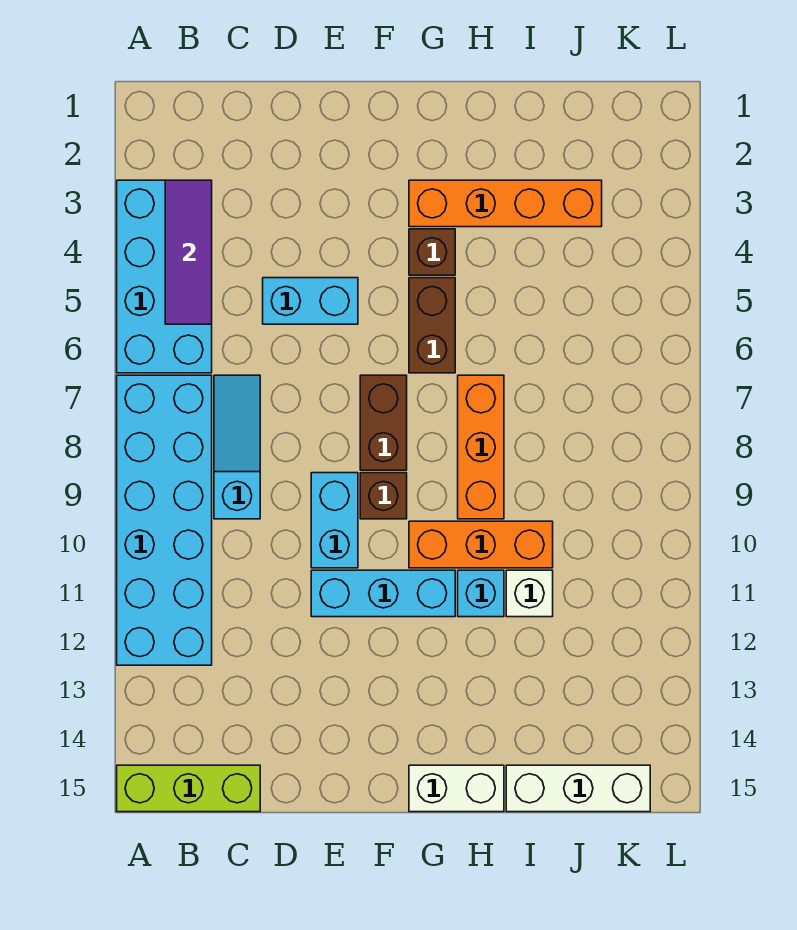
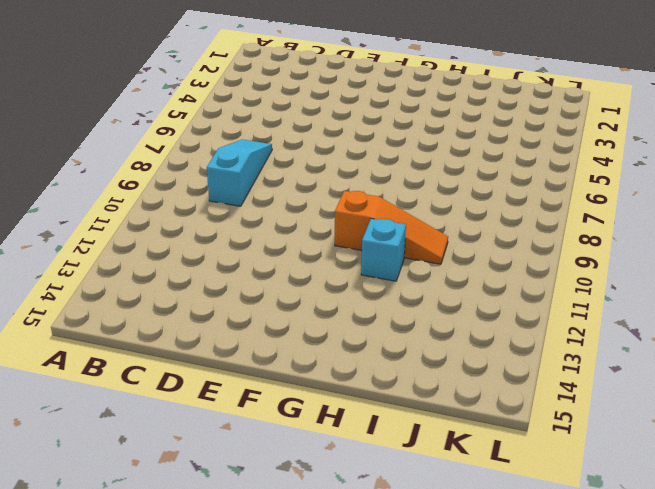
orange 1x3 slope [335,191,448,264] -> orange 1x3 brick [409,521,553,568]
none -> cyan 2x4 brick [117,180,212,373]
none -> cyan 2x6 brick [117,375,212,665]
none -> lime 1x3 brick [117,765,260,812]

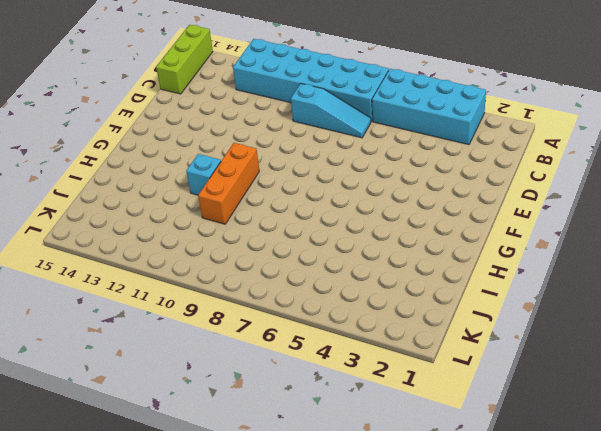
none -> cyan 1x2 brick [263,278,358,324]
none -> cyan 1x2 brick [311,473,358,568]
none -> cyan 1x3 brick [311,570,455,617]

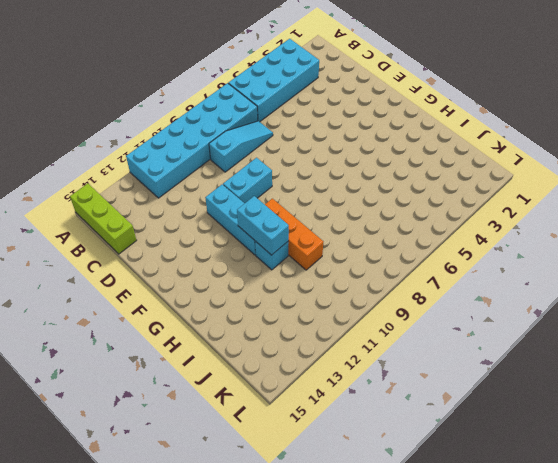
cyan 1x2 brick [237,196,289,255] -> cyan 1x2 brick moved to [263,278,358,324]
none -> brown 1x2 brick [360,375,407,470]
none -> brown 1x1 brick [360,473,407,519]
none -> orange 1x4 brick [409,180,602,227]

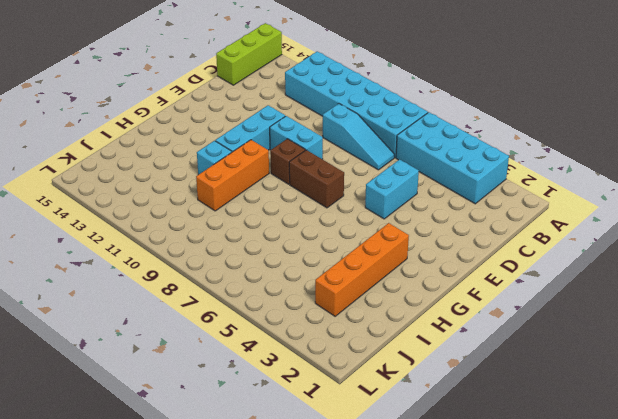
none -> brown 1x1 brick [409,229,455,275]
none -> brown 1x2 brick [409,278,455,373]
none -> white 1x2 brick [409,765,504,812]

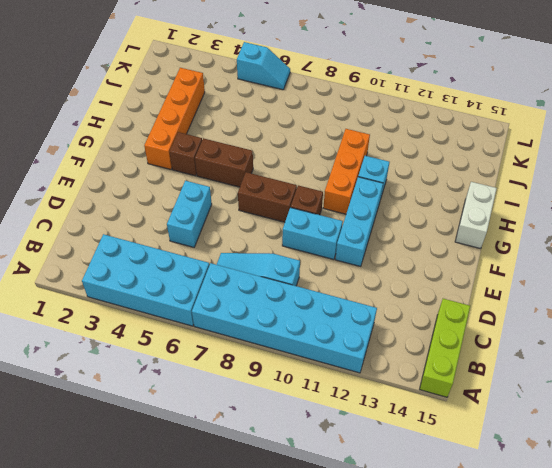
cyan 1x2 slope [237,42,290,90] -> none
none -> orange 1x3 brick [458,375,504,519]
none -> white 1x1 brick [506,570,553,617]
none -> white 1x3 brick [506,765,650,812]

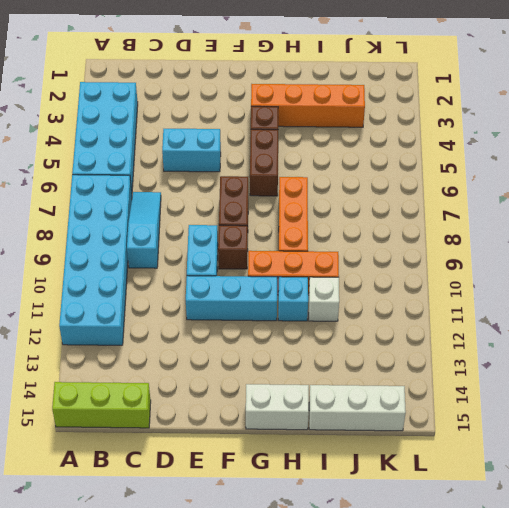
none -> purple 1x3 tile [165,180,212,324]

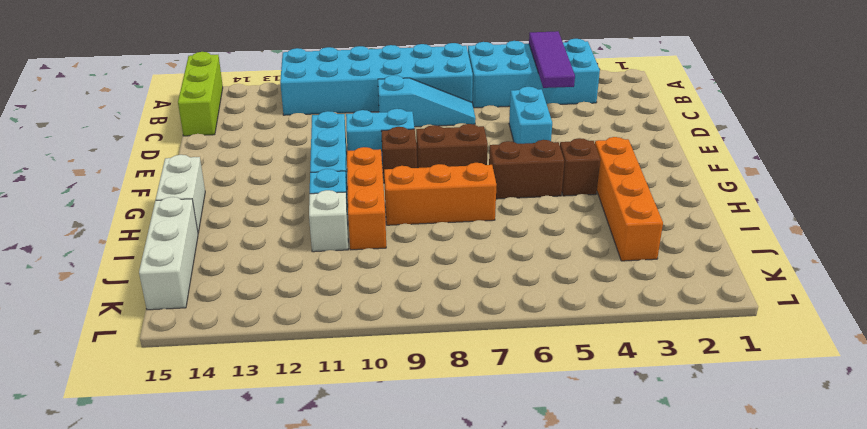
purple 1x3 tile [529,31,575,88] -> purple 1x3 tile turned to [165,180,212,324]

